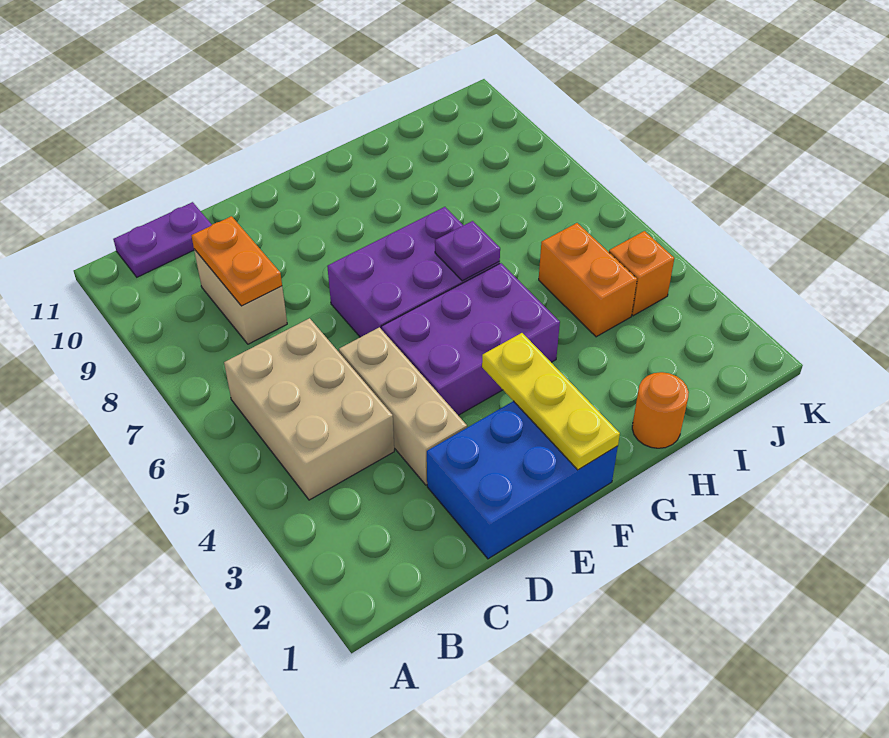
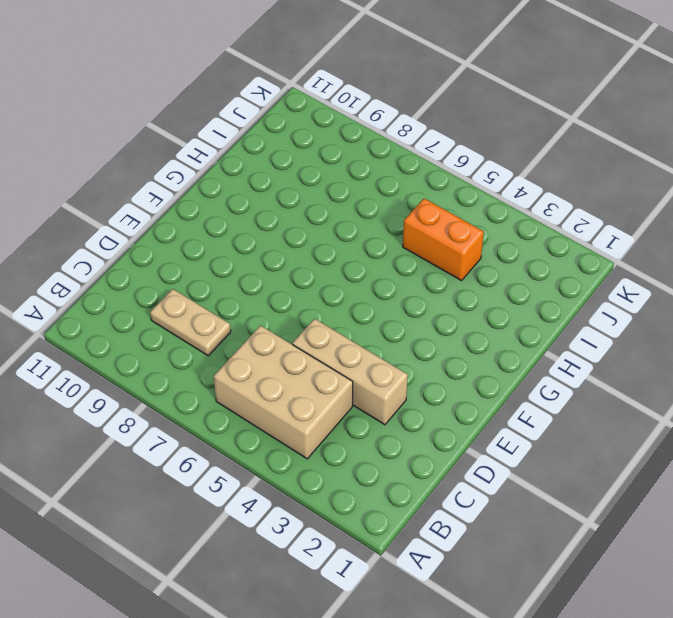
tan 1x2 plate [150,289,231,356] -> tan 1x2 brick [194,249,287,344]
none -> purple 1x2 plate [113,202,212,277]
none -> blue 2x3 brick [427,401,618,559]
none -> purple 2x3 brick [382,263,560,415]

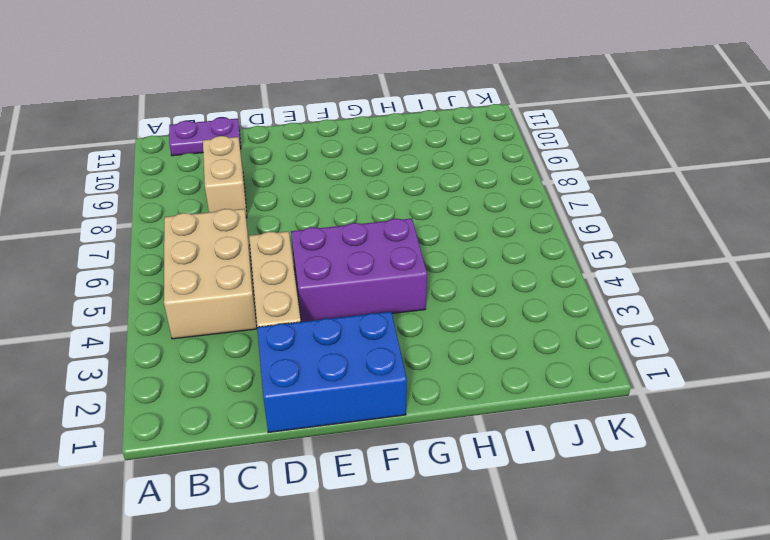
none -> purple 2x3 brick [327,207,500,337]
none -> orange 1x1 round brick [632,372,689,448]
none -> orange 1x2 brick [539,223,637,337]

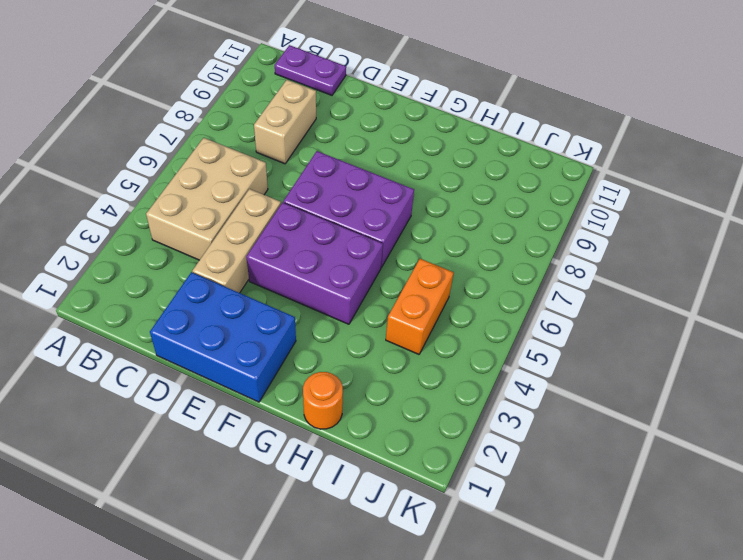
none -> orange 1x1 brick [609,231,674,316]
none -> orange 1x2 plate [191,216,282,306]
none -> yellow 1x3 plate [482,333,620,470]

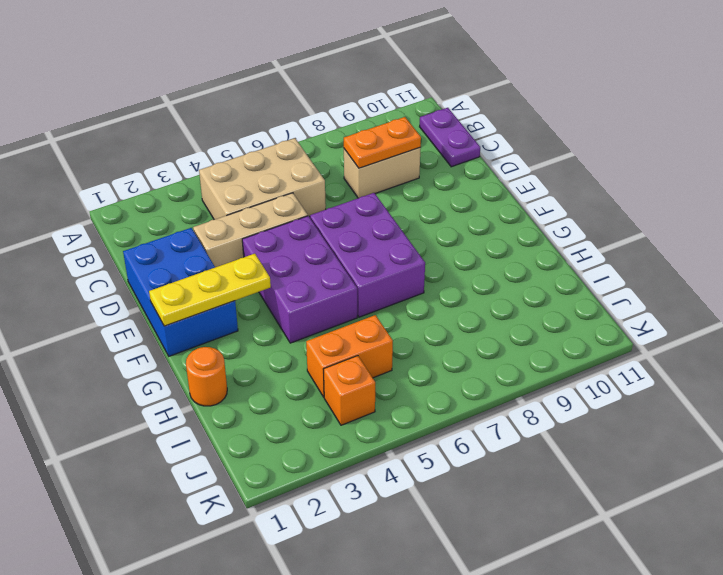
none -> purple 1x1 plate [435,221,500,281]

